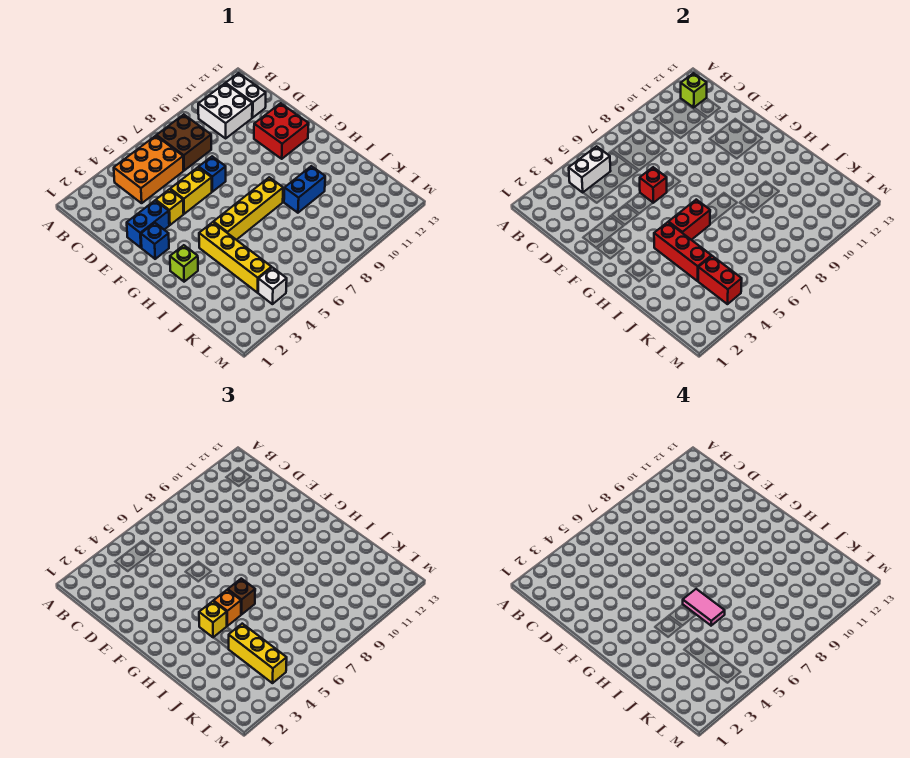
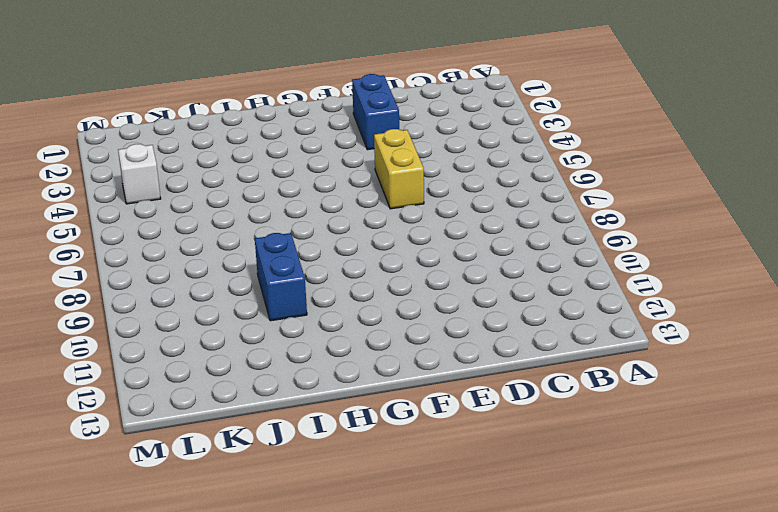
none -> orange 2x3 brick [114,136,184,203]
none -> brown 2x2 brick [157,115,211,170]
none -> white 2x2 brick [198,84,252,138]

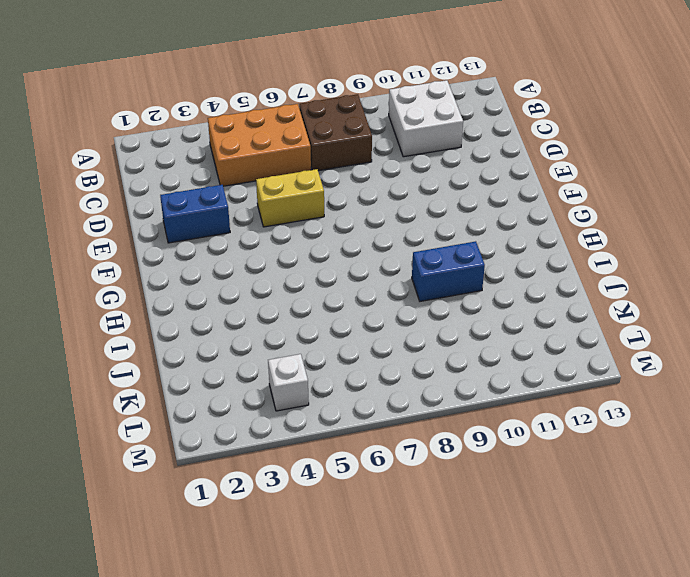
none -> white 1x2 brick [226,73,266,117]
none -> yellow 1x1 brick [156,189,184,225]
none -> blue 1x1 brick [199,156,226,192]

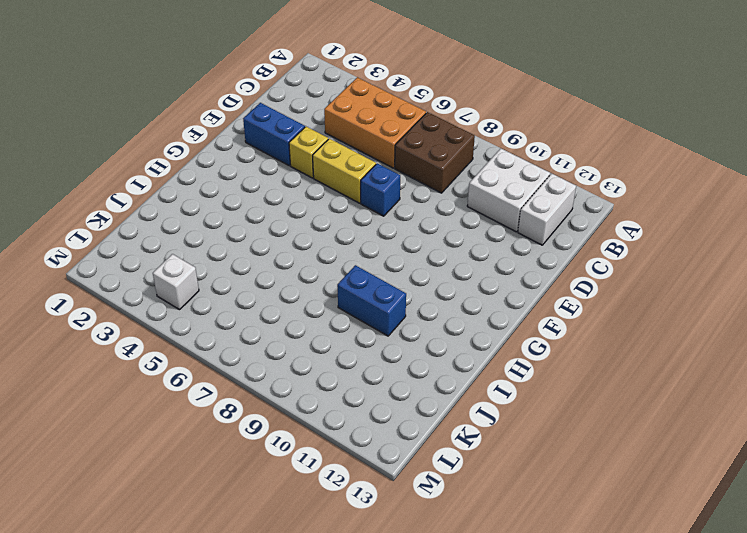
none -> red 2x2 brick [254,103,309,159]
none -> blue 1x1 brick [141,223,169,259]
none -> lime 1x1 brick [170,245,198,282]

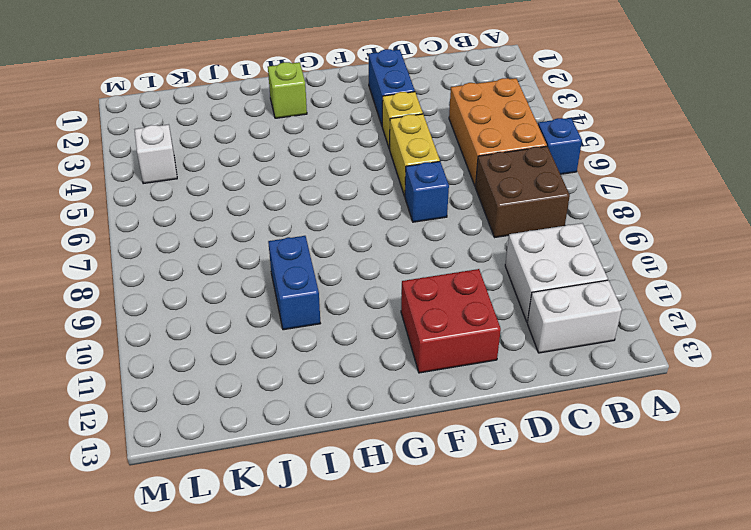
blue 1x1 brick [538,118,582,174] -> blue 1x1 brick moved to [141,223,169,259]
none -> yellow 1x4 brick [199,222,271,293]
none -> yellow 1x4 brick [213,177,283,240]
none -> white 1x2 brick [569,146,610,192]

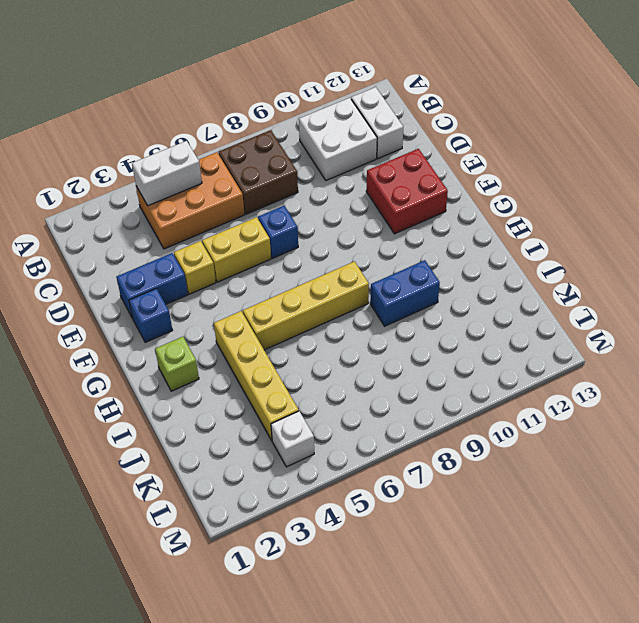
none -> lime 1x1 brick [681,73,707,107]
none -> red 1x1 brick [640,167,667,203]
none -> red 1x3 brick [654,222,711,281]

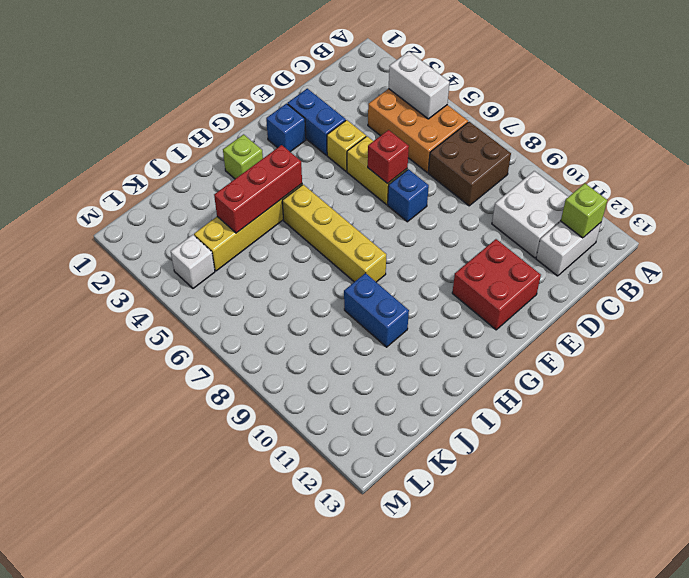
none -> red 1x2 brick [668,200,710,240]
none -> red 1x2 brick [698,256,742,304]
none -> yellow 1x1 brick [199,601,227,638]

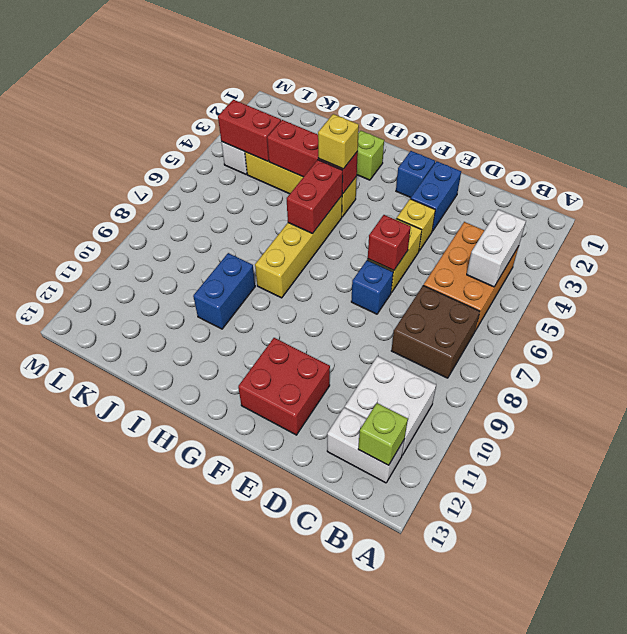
none -> orange 1x1 brick [213,590,241,626]
none -> brown 1x1 brick [228,579,255,615]
none -> yellow 1x3 brick [229,624,287,683]

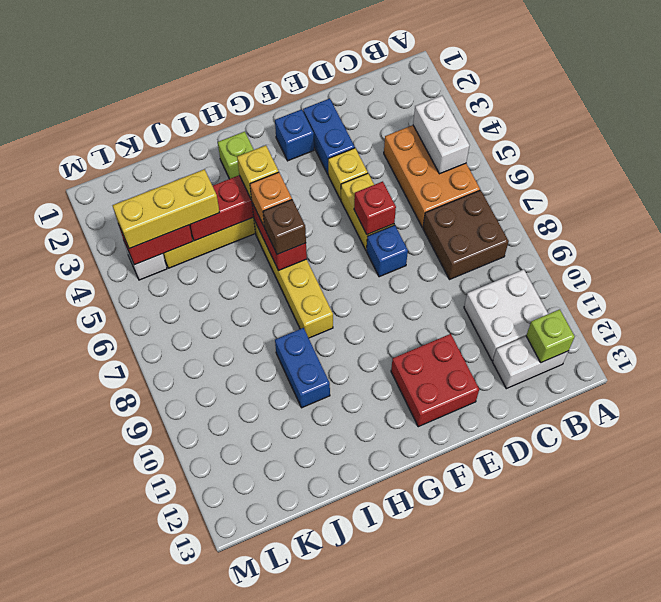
none -> pink 1x2 tile [683,589,725,626]

